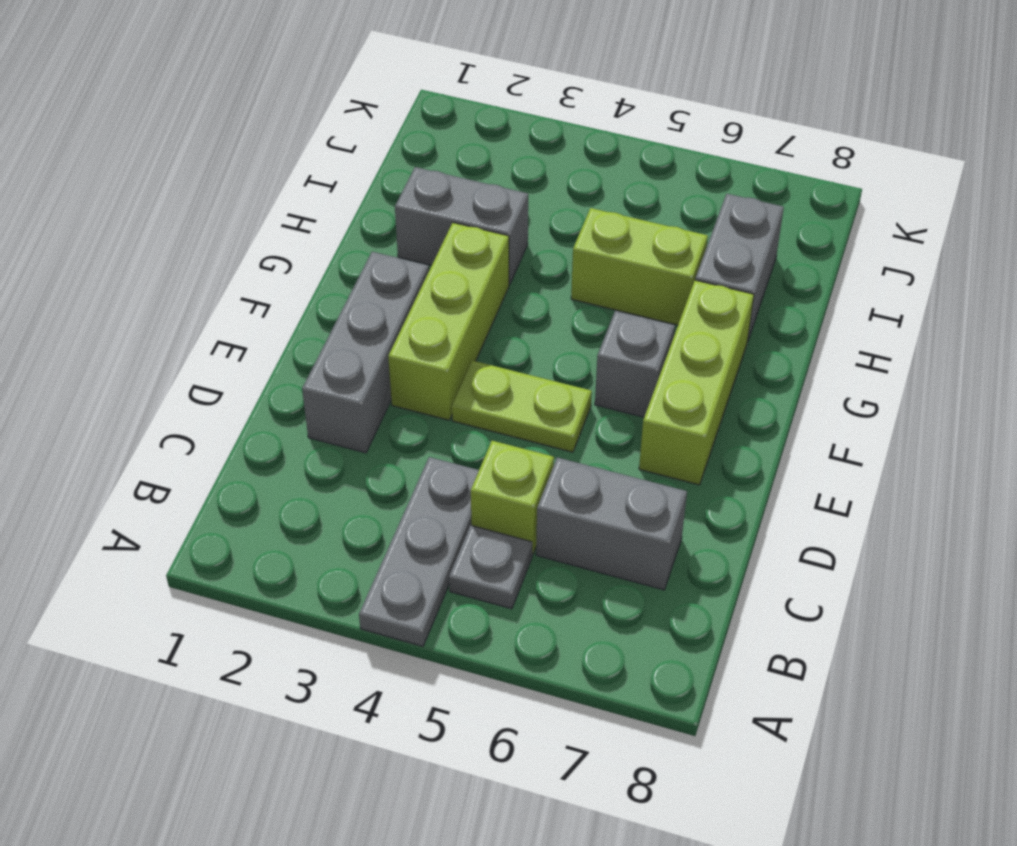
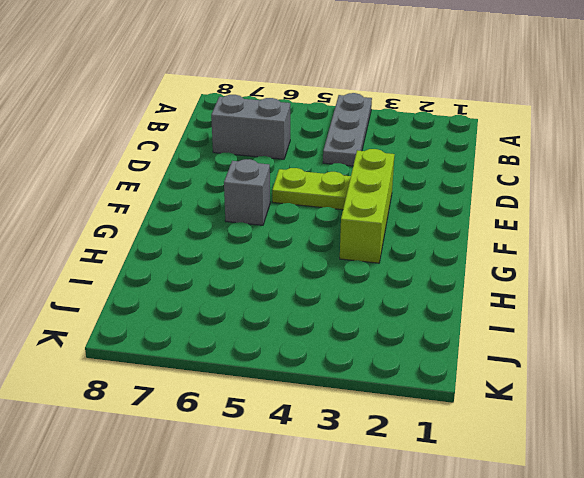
none -> grey 1x1 plate [449,525,532,609]
none -> lime 1x1 brick [471,441,554,554]
none -> grey 1x3 brick [302,252,429,453]

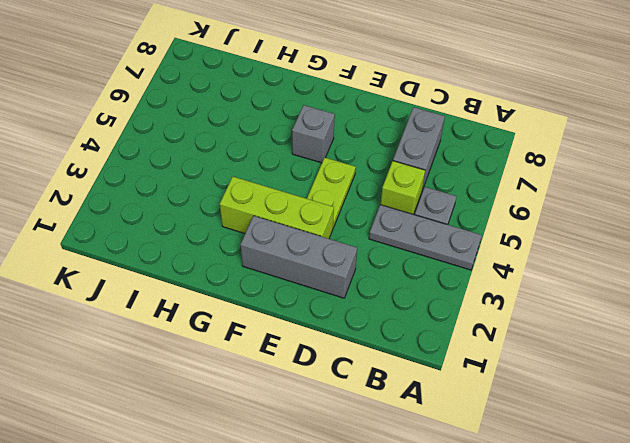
none -> lime 1x3 brick [639,280,754,485]
none -> grey 1x2 brick [395,167,528,284]
none -> lime 1x2 brick [571,208,708,325]

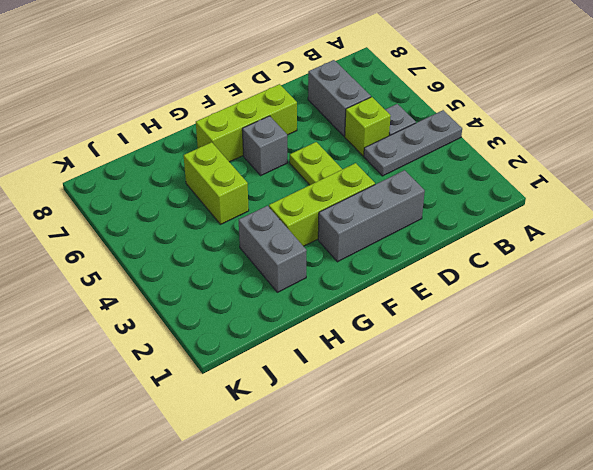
none -> grey 1x2 brick [695,194,784,342]

